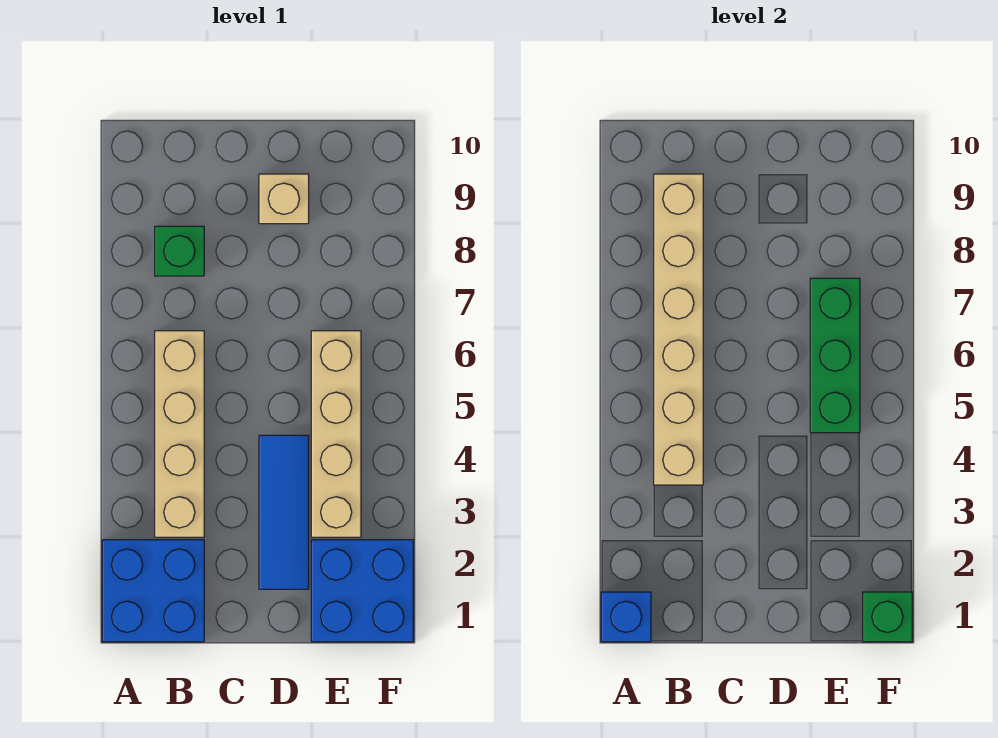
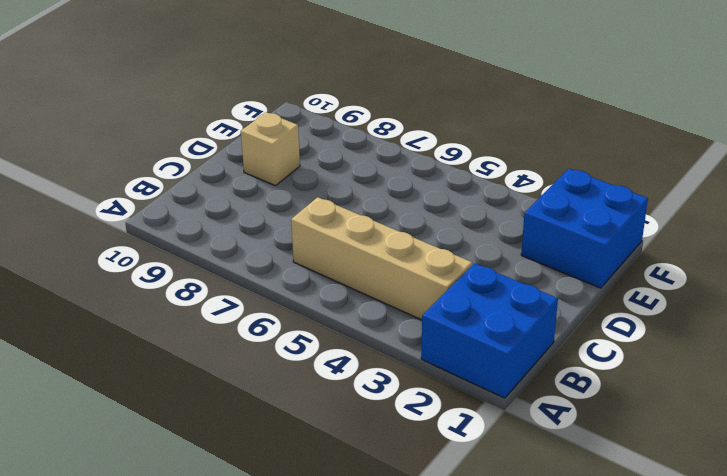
none -> green 1x1 brick [155,226,204,276]
none -> blue 1x3 tile [259,435,309,589]

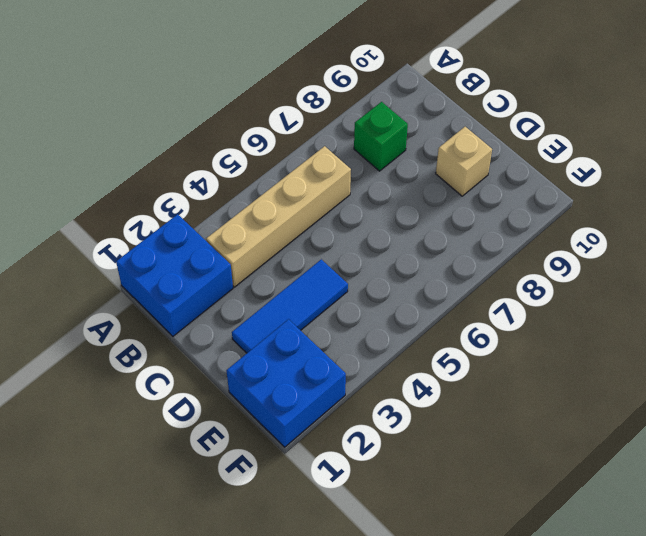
none -> tan 1x4 brick [311,331,361,537]
none -> blue 1x1 brick [601,592,651,642]

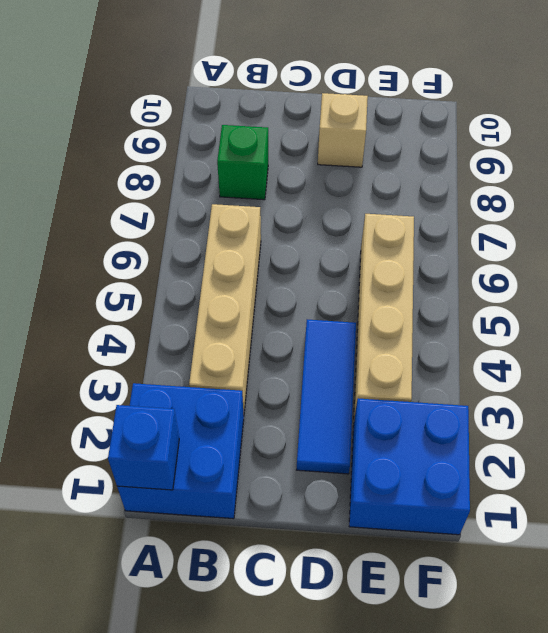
none -> tan 1x6 brick [654,174,703,485]
none -> green 1x3 brick [810,278,860,433]

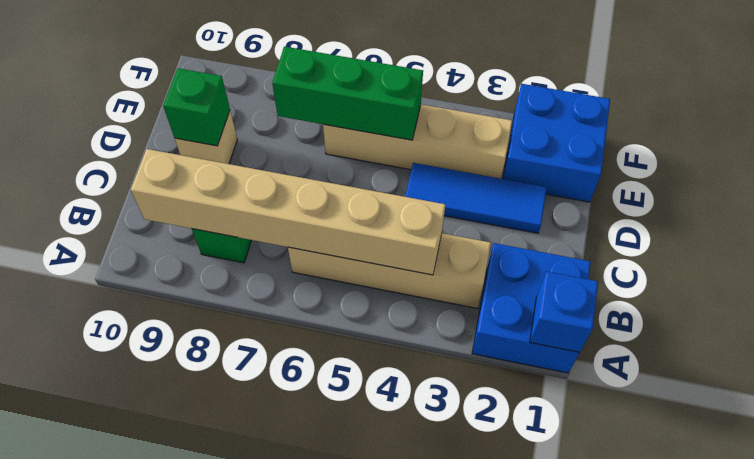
green 1x1 brick [163,68,230,146] -> green 1x1 brick moved to [863,592,912,642]

